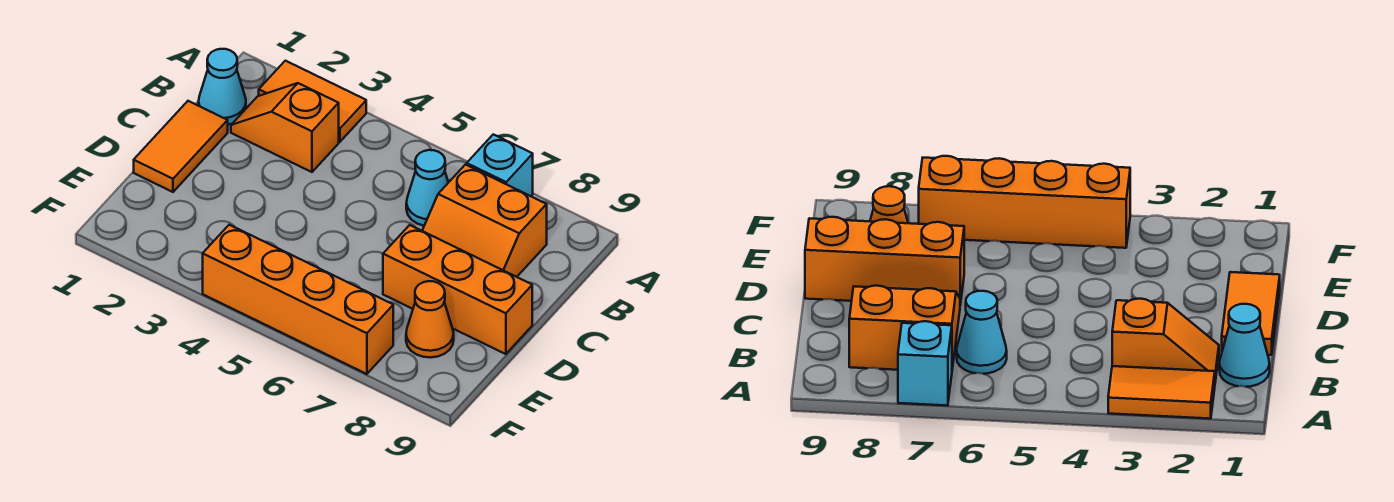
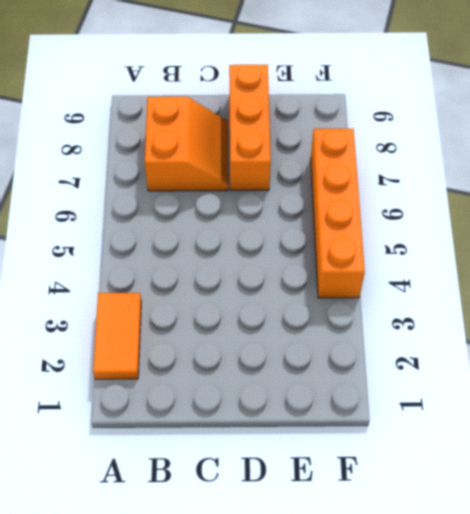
none -> cyan 1x1 brick [467,134,533,196]
none -> cyan 1x1 cone [199,49,246,124]

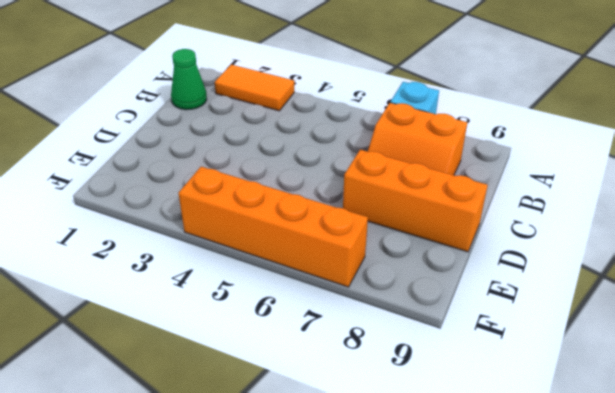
green 1x1 cone [171,49,207,110] -> cyan 1x1 cone [199,49,246,124]
none -> orange 1x2 slope [231,83,339,172]
none -> cyan 1x1 cone [406,150,448,226]

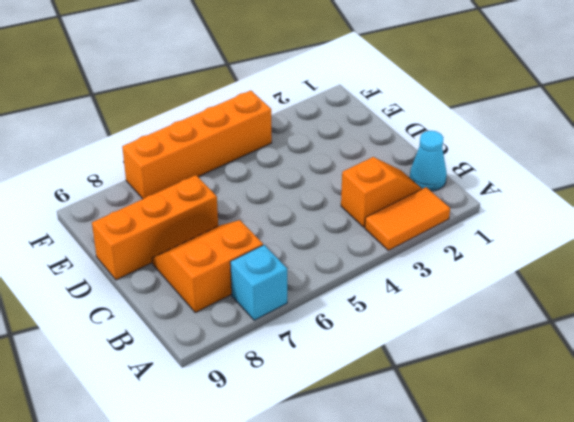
none -> cyan 1x1 cone [406,150,448,226]
none -> orange 1x2 tile [134,101,228,192]

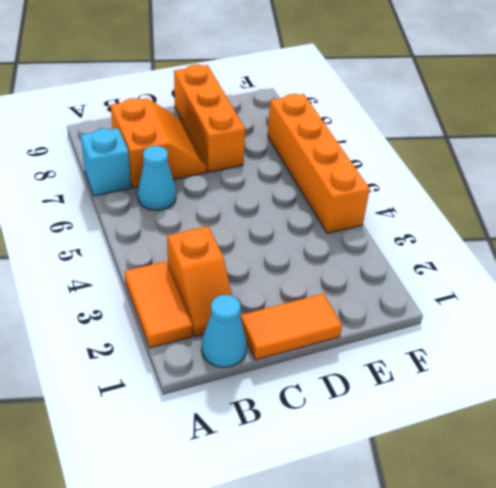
none -> orange 1x1 cone [406,281,454,358]

